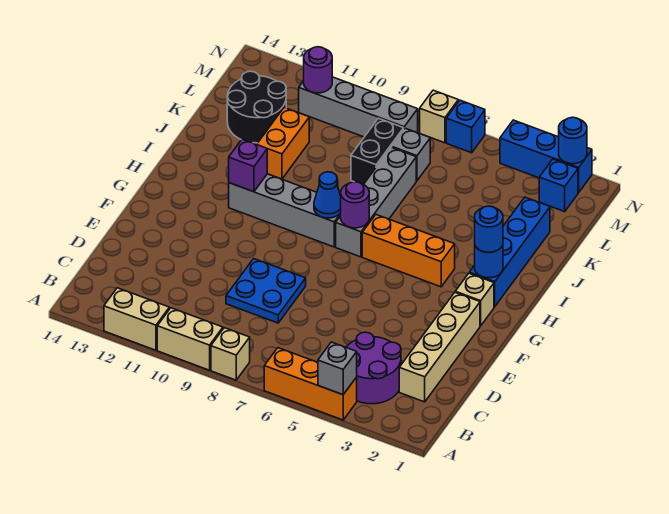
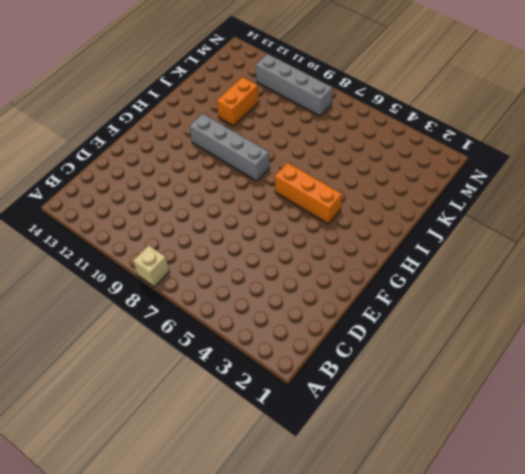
none -> orange 1x3 brick [264,348,357,420]
none -> tan 1x2 brick [157,308,223,370]
none -> tan 1x2 brick [104,288,169,350]

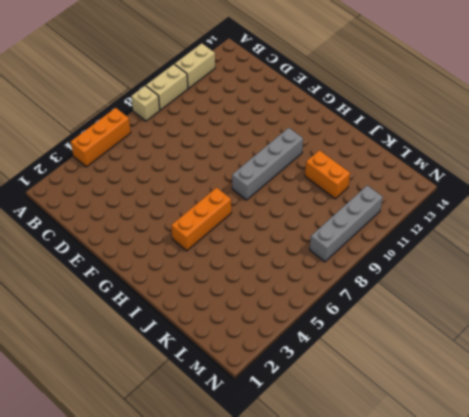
none -> purple 2x2 round brick [346,332,401,404]
none -> tan 1x4 brick [399,293,480,402]
none -> blue 2x2 plate [226,259,306,323]

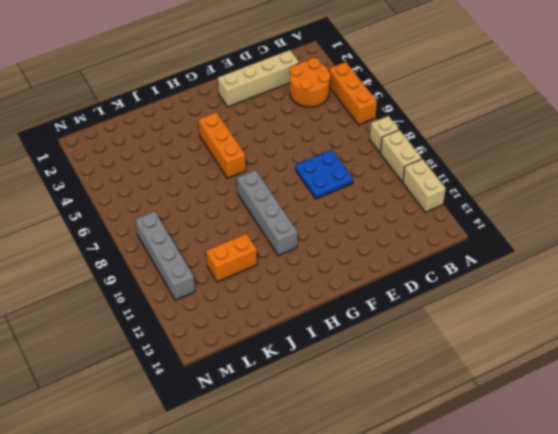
orange 2x2 round brick [290,58,331,107] -> purple 2x2 round brick [346,332,401,404]
none -> tan 1x1 brick [455,273,494,326]
none -> blue 1x4 brick [469,197,550,307]
none -> grey 1x4 brick [336,147,416,257]

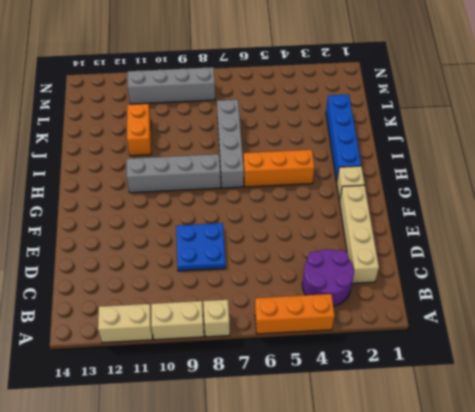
none -> black 1x2 brick [351,118,404,184]
none -> black 2x2 round brick [227,71,286,143]
none -> grey 1x1 brick [392,128,430,181]

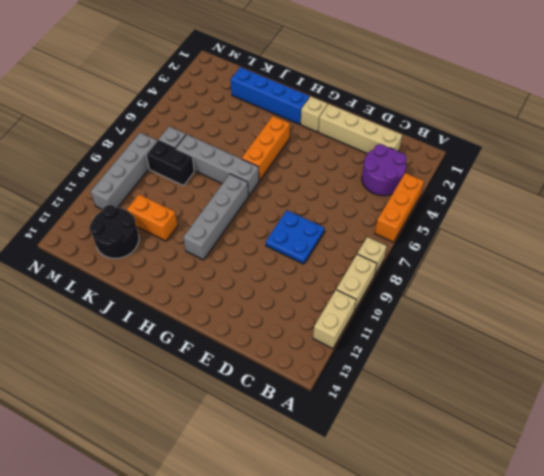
none -> blue 1x1 brick [539,159,578,212]
none -> blue 1x3 brick [500,120,592,193]
none -> blue 1x1 brick [446,100,485,153]

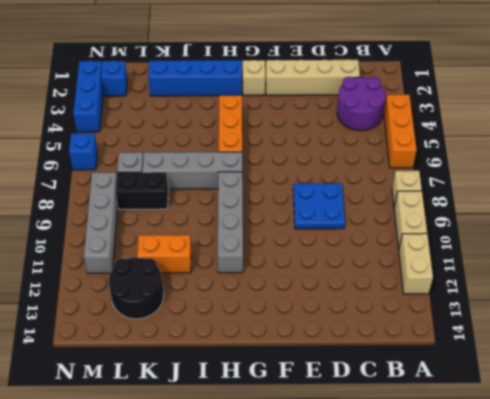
none -> tan 1x1 brick [420,90,458,143]
none -> grey 1x1 brick [318,342,357,395]
none -> blue 1x1 round brick [475,245,503,278]

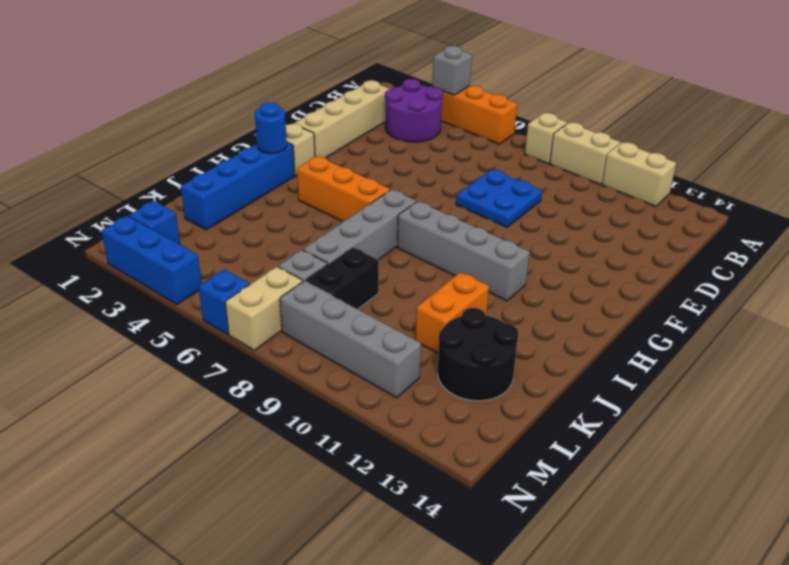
tan 1x2 brick [225,267,303,350] -> tan 1x1 brick [420,90,458,143]
none -> purple 1x1 round brick [341,182,369,228]
none -> blue 1x1 cone [314,172,341,218]
none -> purple 1x1 brick [229,139,267,192]

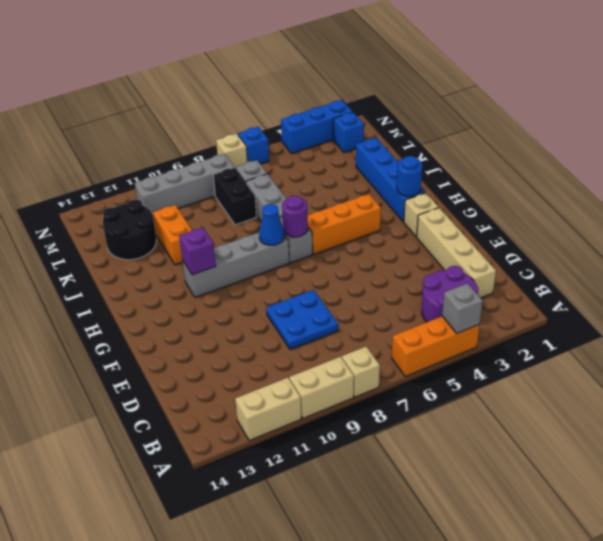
none -> purple 1x1 round brick [304,47,332,93]
none -> blue 1x1 round brick [559,117,587,164]
none -> blue 1x1 round brick [475,206,503,252]

